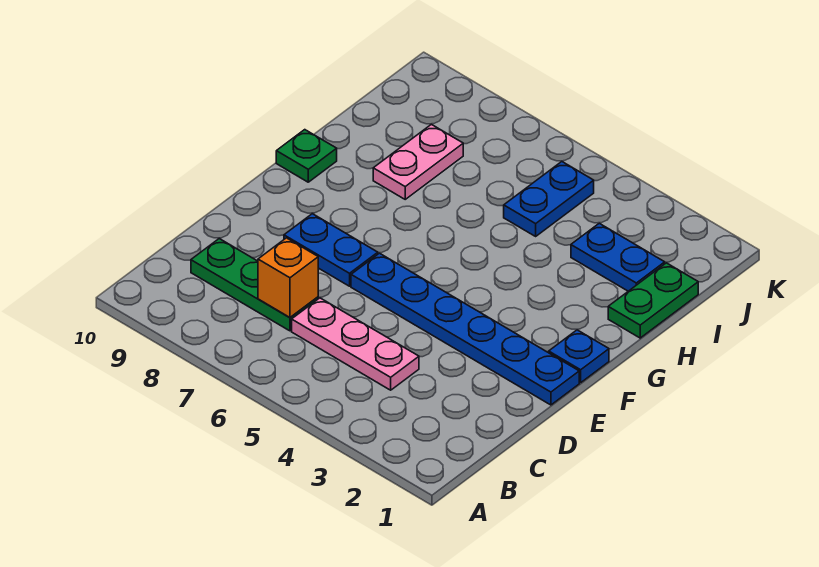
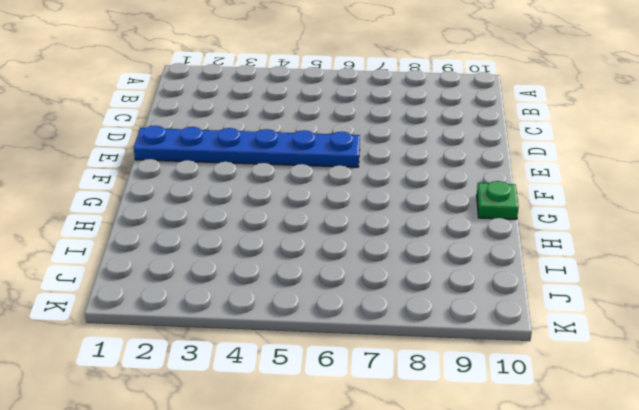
none -> pink 1x3 plate [292,298,419,390]
none -> green 1x3 plate [191,239,318,331]

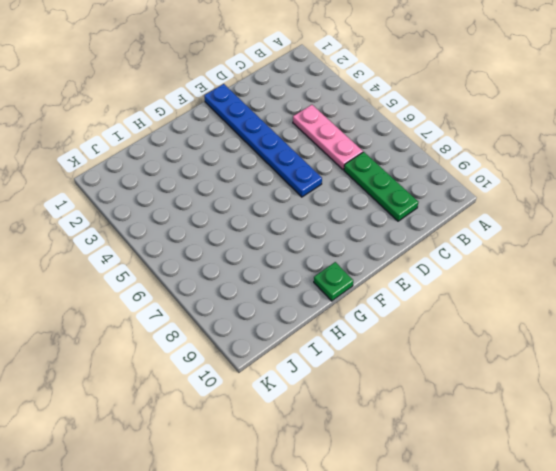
none -> blue 1x2 plate [284,214,378,286]
none -> blue 1x1 plate [549,330,609,383]

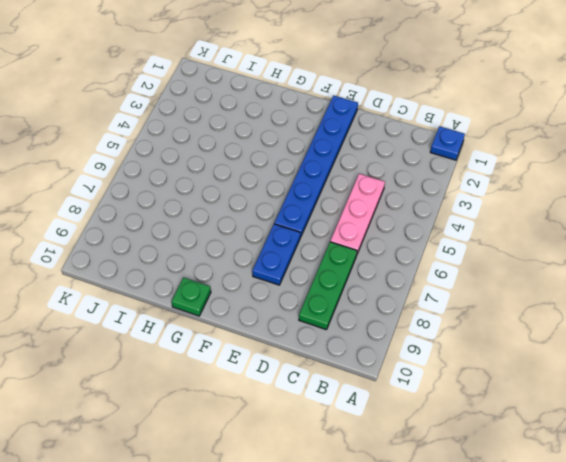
blue 1x1 plate [430,126,465,160] -> blue 1x1 plate moved to [549,330,609,383]
none -> green 1x2 plate [608,263,698,338]
none -> pink 1x2 plate [373,124,463,199]

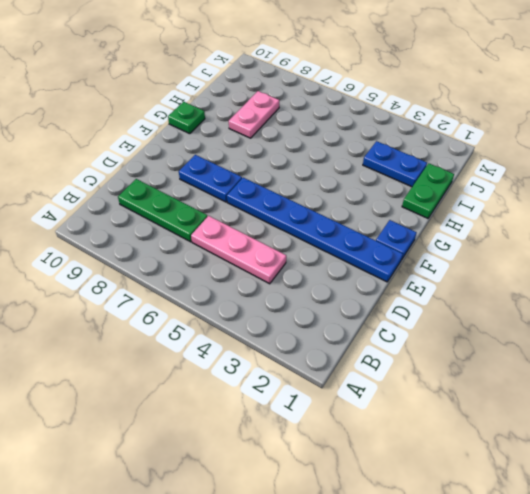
none -> blue 1x2 plate [504,162,594,236]
none -> orange 1x1 brick [258,238,318,318]

